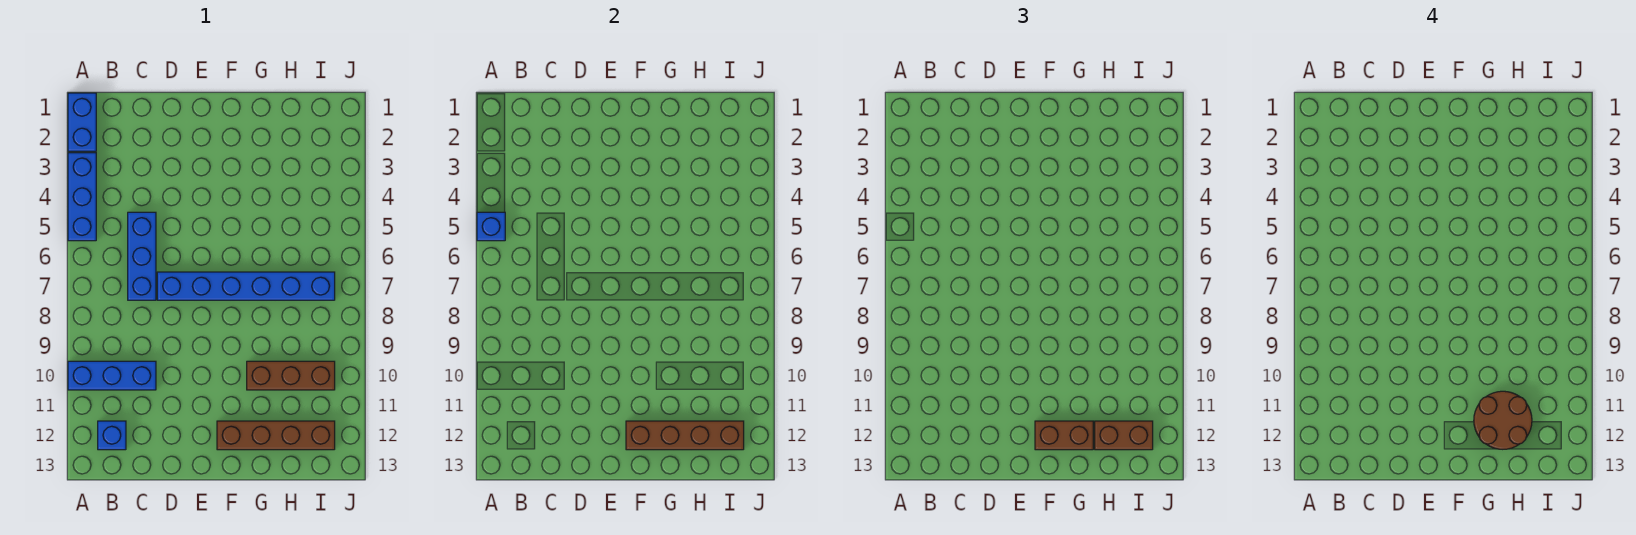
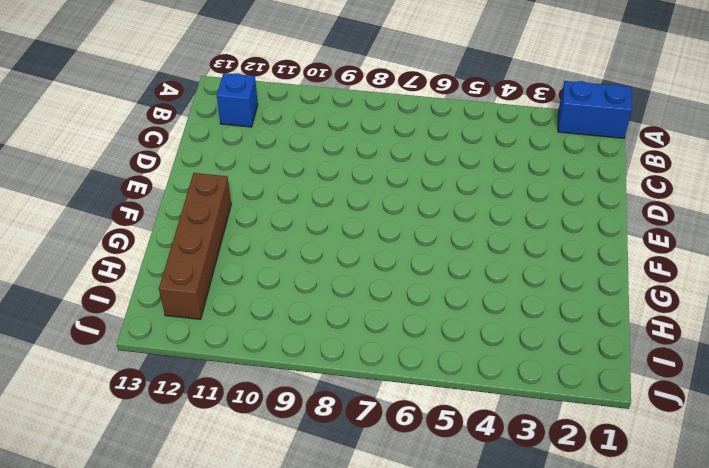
none -> blue 1x3 brick [68,153,96,241]
none -> blue 1x3 brick [68,361,156,390]
none -> blue 1x3 brick [128,212,156,300]

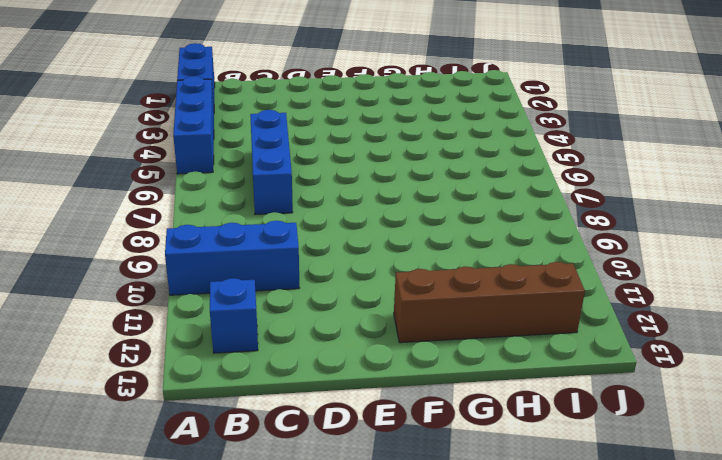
none -> blue 1x6 brick [157,272,335,300]
none -> brown 1x3 brick [247,361,335,390]
none -> blue 1x1 brick [477,212,505,241]

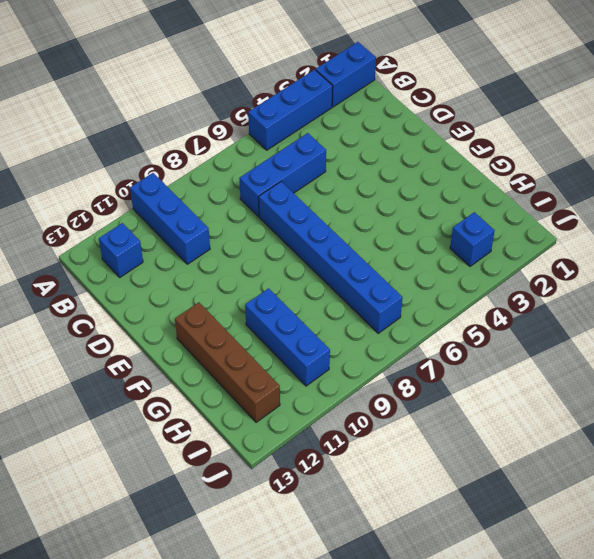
blue 1x3 brick [245,288,330,386] -> brown 1x3 brick [247,361,335,390]
blue 1x1 brick [450,212,495,266] -> blue 1x1 brick moved to [477,212,505,241]
none -> brown 1x4 brick [626,421,744,450]
none -> brown 1x2 brick [1035,421,1093,450]
none -> brown 1x2 brick [1095,421,1153,450]

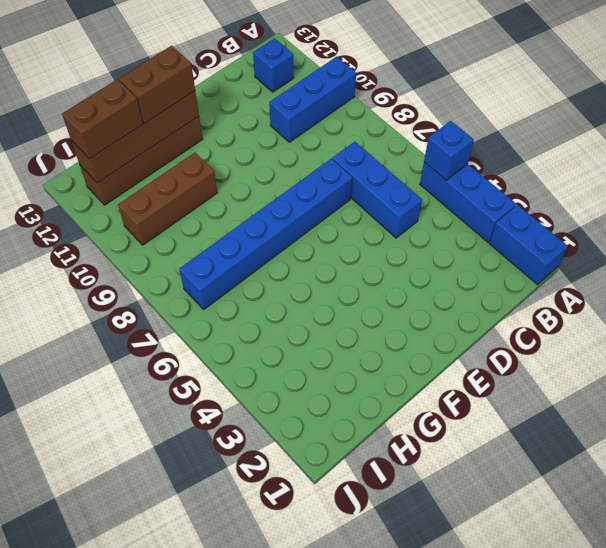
none -> brown 2x2 round brick [1474,391,1532,449]

